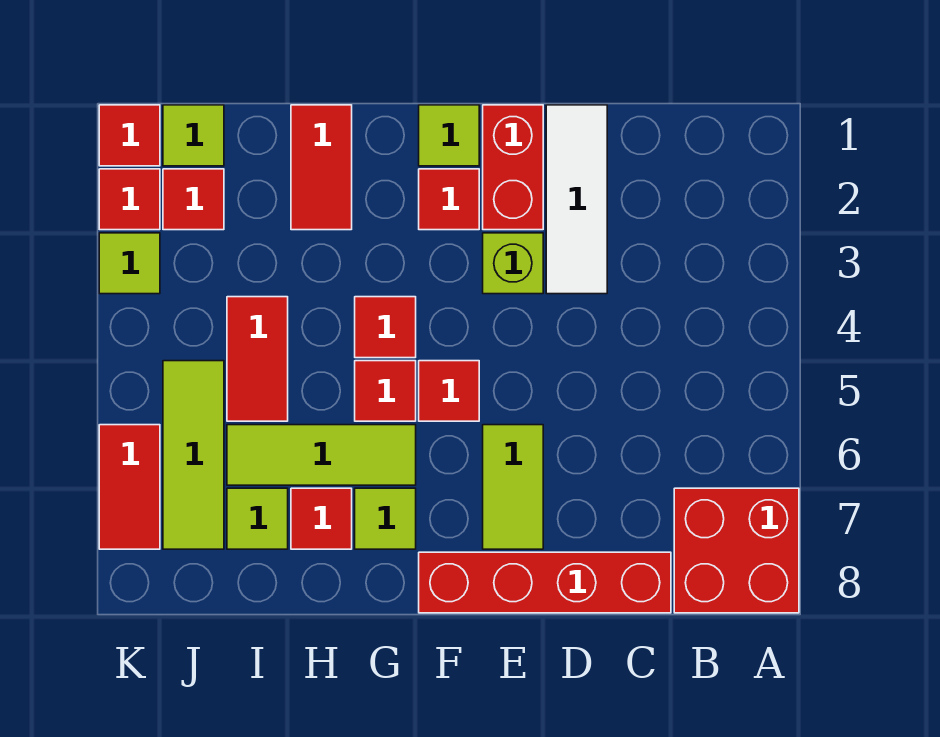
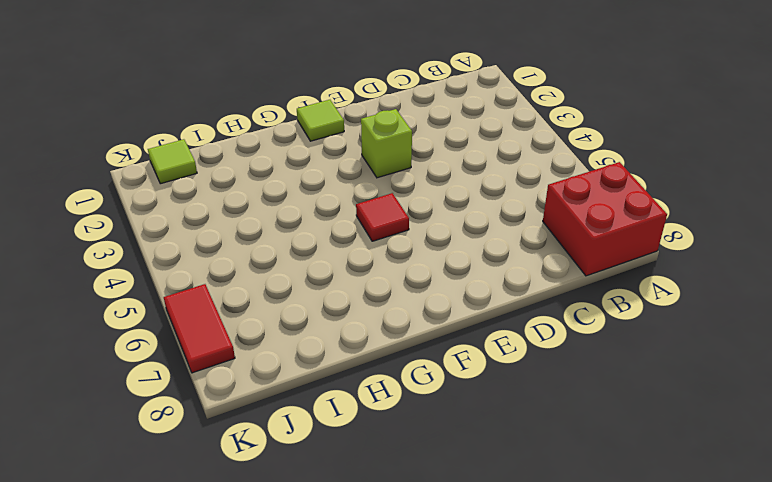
none -> red 1x4 brick [419,552,671,613]
none -> white 1x3 tile [546,105,607,294]
none -> red 1x2 brick [483,105,543,230]

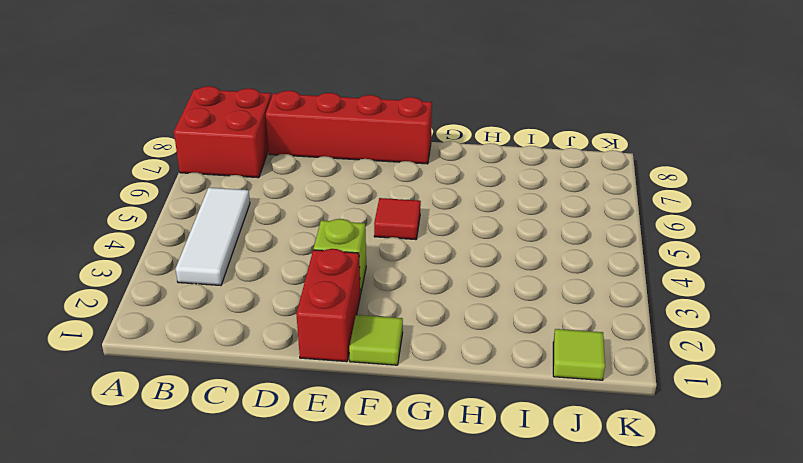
white 1x3 tile [176,188,250,285] -> white 1x3 tile moved to [546,105,607,294]
none -> lime 1x2 tile [483,425,543,549]
none -> red 1x1 tile [419,169,479,230]
none -> red 1x1 tile [355,297,416,358]

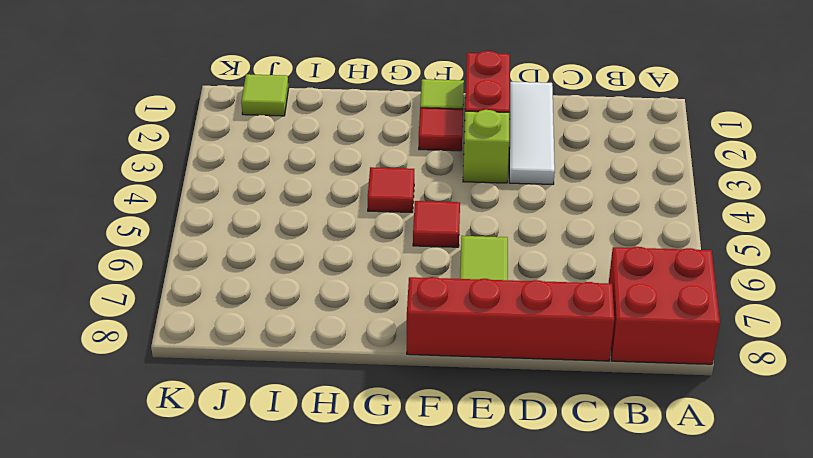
none -> red 1x1 tile [355,361,416,421]
none -> lime 1x3 tile [227,425,416,485]
none -> lime 1x1 tile [355,488,416,549]

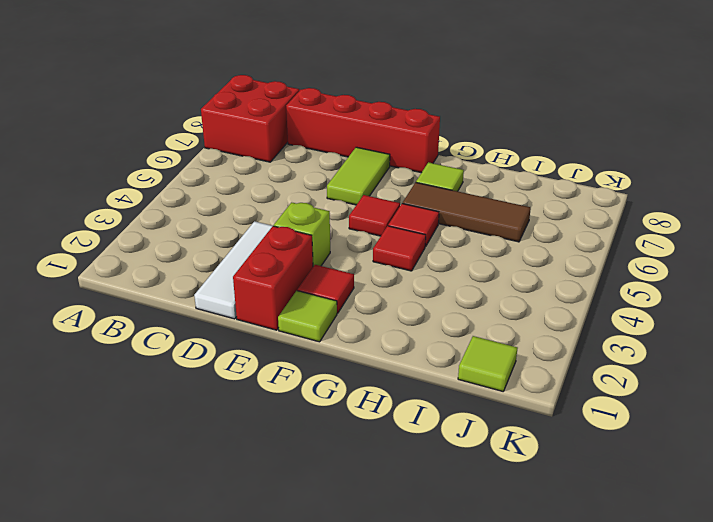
brown 1x3 tile [402,182,531,242] -> lime 1x3 tile [227,425,416,485]
none -> red 1x2 tile [291,105,352,230]
none -> red 1x1 tile [291,488,352,549]
none -> red 1x2 tile [227,297,288,421]

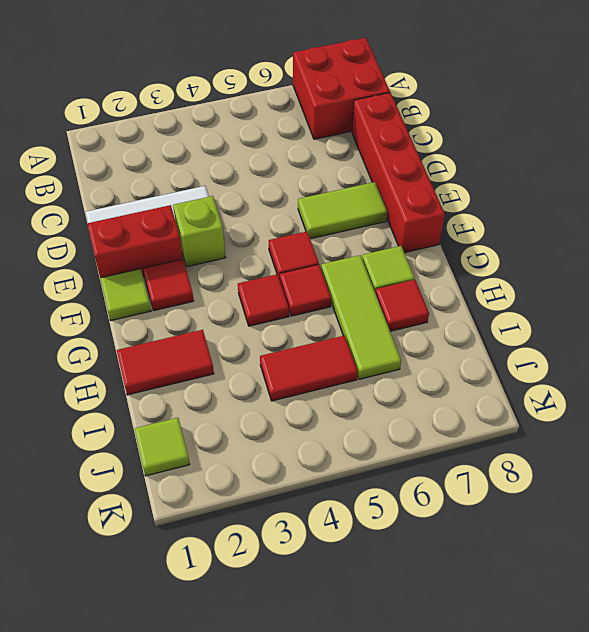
none -> lime 1x1 tile [227,488,288,549]
none -> red 1x1 tile [163,169,224,230]
none -> lime 1x3 tile [163,361,224,549]

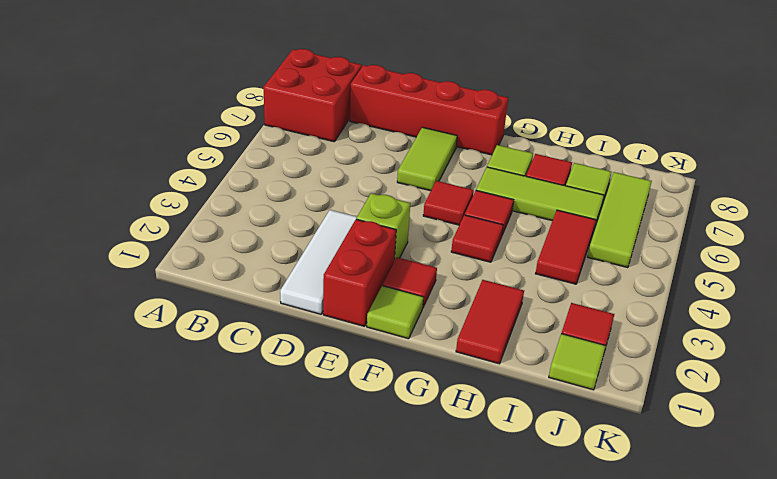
none -> red 1x1 tile [99,105,160,166]
none -> red 1x1 tile [99,169,160,230]
none -> lime 1x1 tile [99,233,160,294]

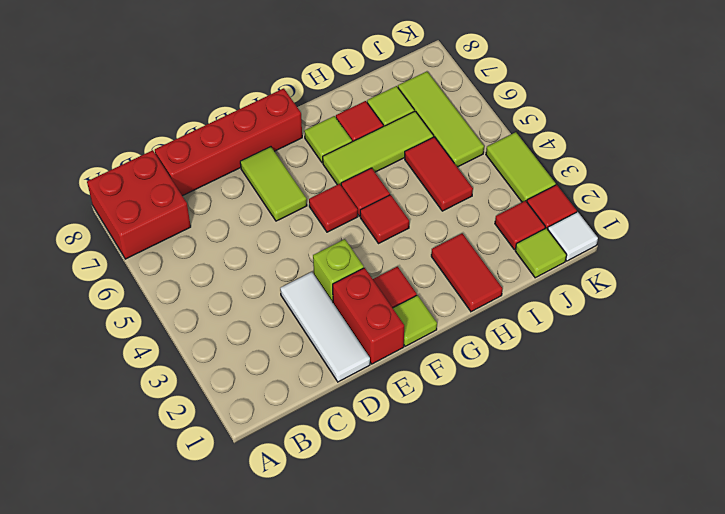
white 1x1 tile [548,212,598,261] -> red 1x1 tile [99,105,160,166]
lime 1x2 tile [486,132,556,202] -> lime 1x1 tile [99,233,160,294]
none -> red 1x2 tile [99,425,160,549]

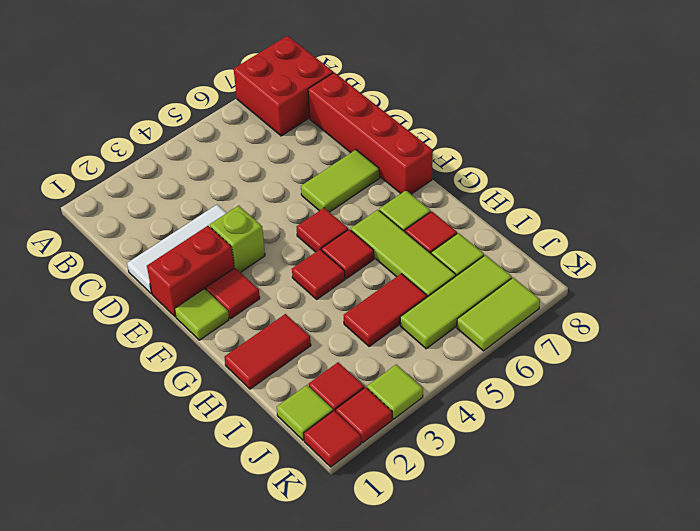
lime 1x2 tile [457,278,540,351] -> red 1x2 tile [99,425,160,549]

